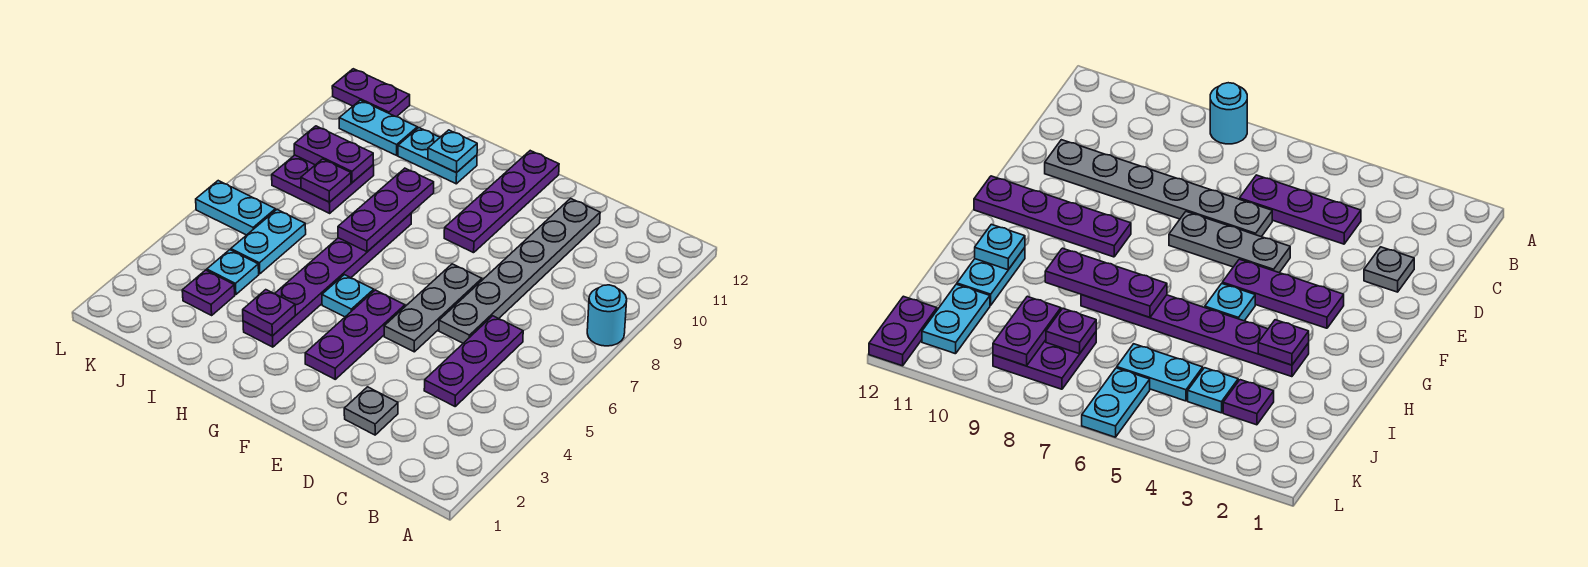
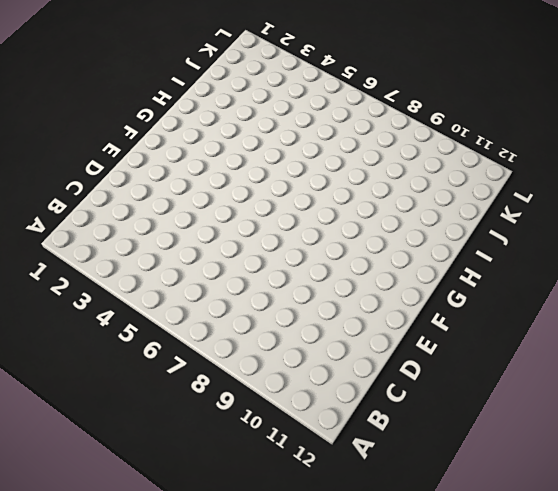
none -> cyan 1x1 round brick [587,285,627,346]
none -> purple 1x3 plate [424,316,523,406]
none -> grey 1x1 plate [344,387,398,435]

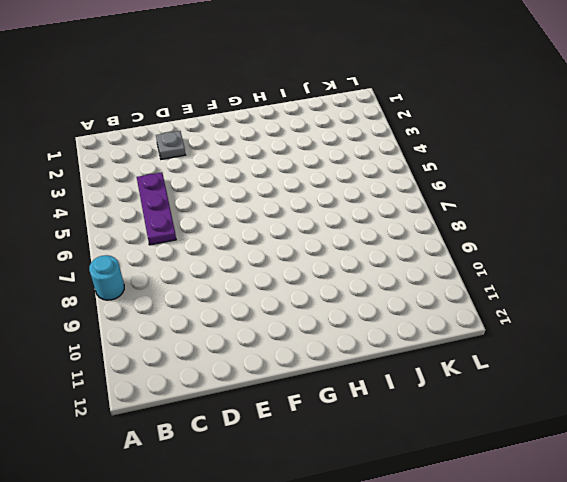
none -> grey 1x6 plate [439,198,600,343]
none -> grey 1x3 plate [384,264,482,352]
none -> purple 1x3 plate [305,290,405,379]

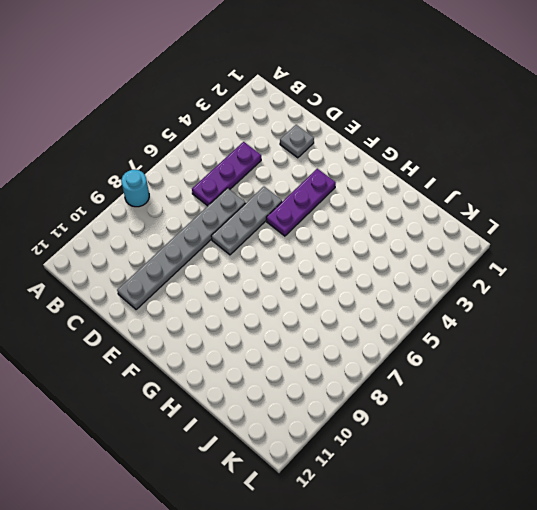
none -> purple 1x4 plate [444,151,559,253]
none -> cyan 1x1 plate [322,275,374,317]
none -> purple 1x6 plate [243,213,411,347]

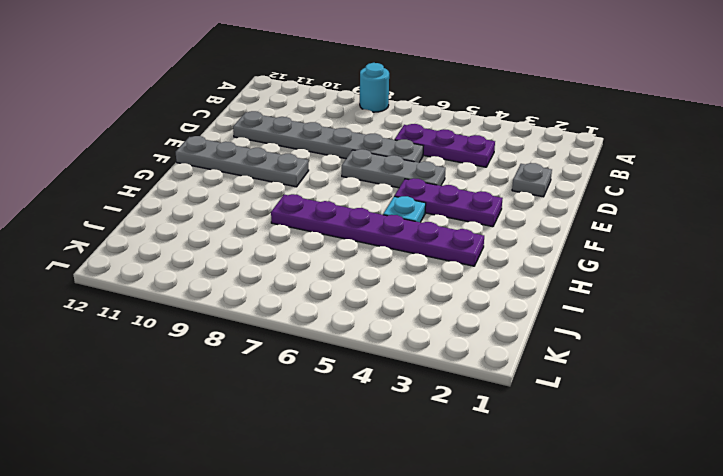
grey 1x4 plate [176,136,309,187] -> purple 1x4 plate [444,151,559,253]
none -> cyan 1x2 plate [398,128,477,184]
none -> purple 1x1 plate [182,270,235,315]
none -> cyan 1x1 plate [207,250,259,295]

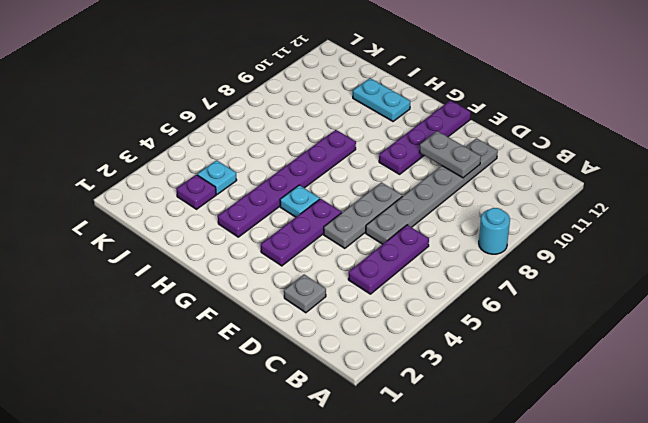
grey 1x2 plate [420,131,481,178] -> none
none -> cyan 1x2 plate [231,209,306,274]
none -> purple 2x2 plate [272,155,374,213]
none -> cyan 1x2 plate [339,100,417,155]

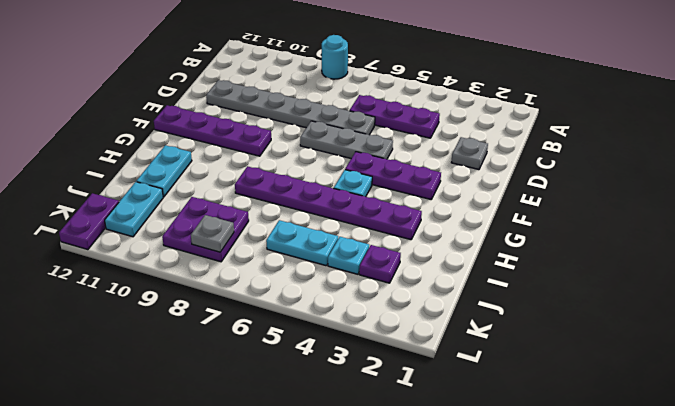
grey 1x1 plate [191,215,234,252] -> none
none -> cyan 1x2 plate [196,181,276,235]
none -> purple 1x1 plate [243,290,295,336]
none -> purple 1x3 plate [338,168,434,252]

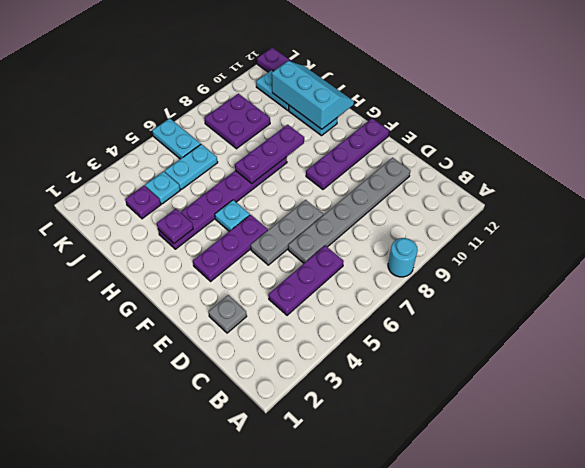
cyan 2x3 slope [272,61,354,129] -> cyan 1x1 plate [428,130,477,173]
none -> purple 1x1 plate [301,159,351,202]
none -> purple 1x2 plate [294,126,373,182]

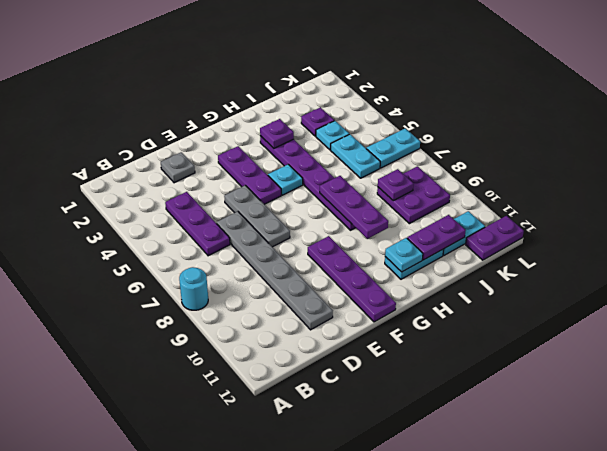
purple 1x2 plate [407,215,466,260] -> purple 1x2 plate moved to [294,126,373,182]

